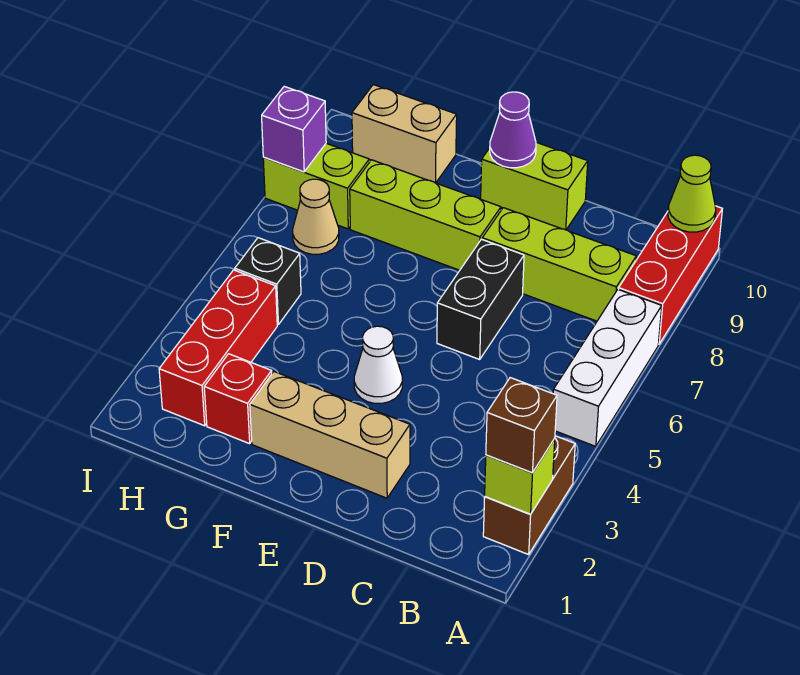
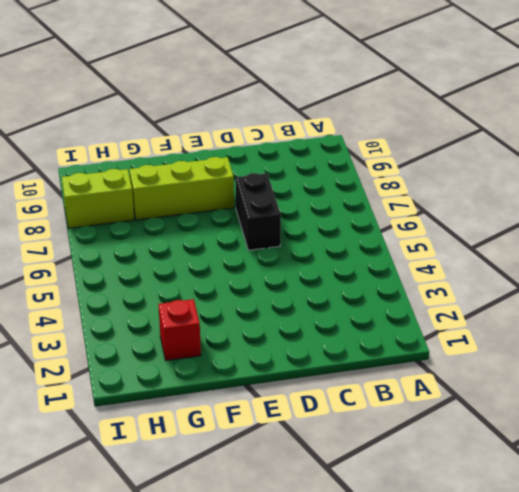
none -> brown 1x2 brick [483,436,575,554]
none -> white 1x3 brick [553,289,662,446]
none -> red 1x3 brick [619,206,722,344]

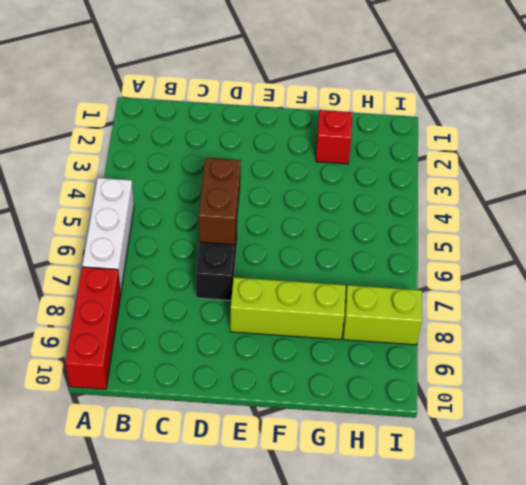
brown 1x2 brick [199,158,241,245] -> brown 1x2 brick moved to [483,436,575,554]
none -> lime 1x3 brick [482,208,636,321]
none -> tan 1x3 brick [250,372,410,498]
none -> lime 1x2 brick [481,142,588,230]

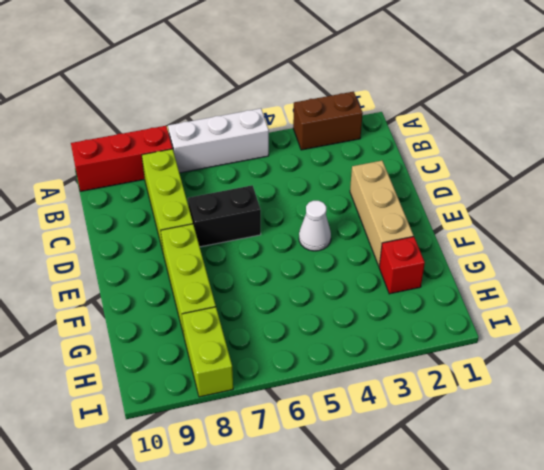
none -> lime 1x2 brick [481,142,588,230]
none -> tan 1x2 brick [352,85,457,183]
none -> red 1x3 brick [159,270,277,426]

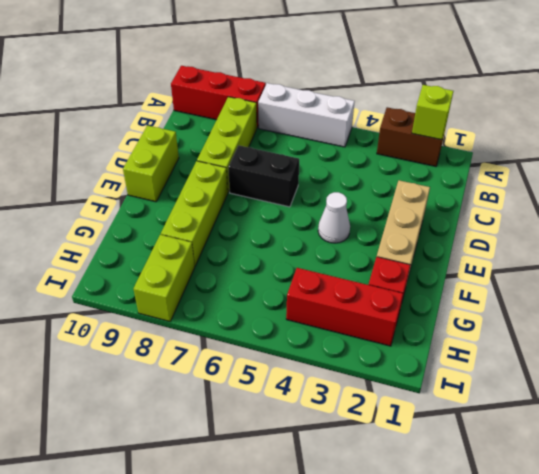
none -> tan 1x2 brick [352,85,457,183]
none -> black 1x1 brick [235,238,301,324]
none -> tan 1x1 cone [293,179,339,254]

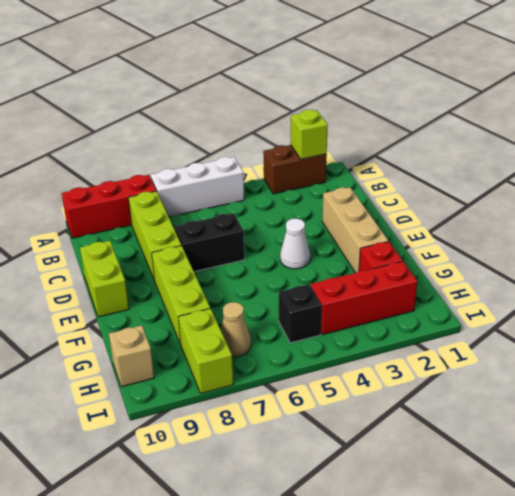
tan 1x1 brick [109,325,154,387] -> tan 1x2 brick [352,85,457,183]
none -> lime 1x1 cone [668,155,716,232]
none -> purple 1x1 cone [490,92,536,168]
none -> purple 1x1 brick [262,86,326,172]

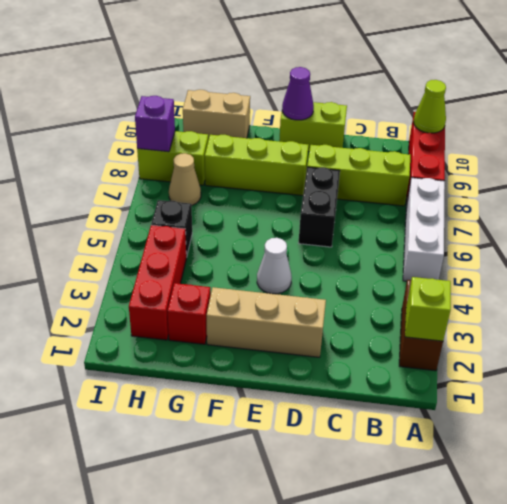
none -> brown 1x1 brick [486,378,557,473]

